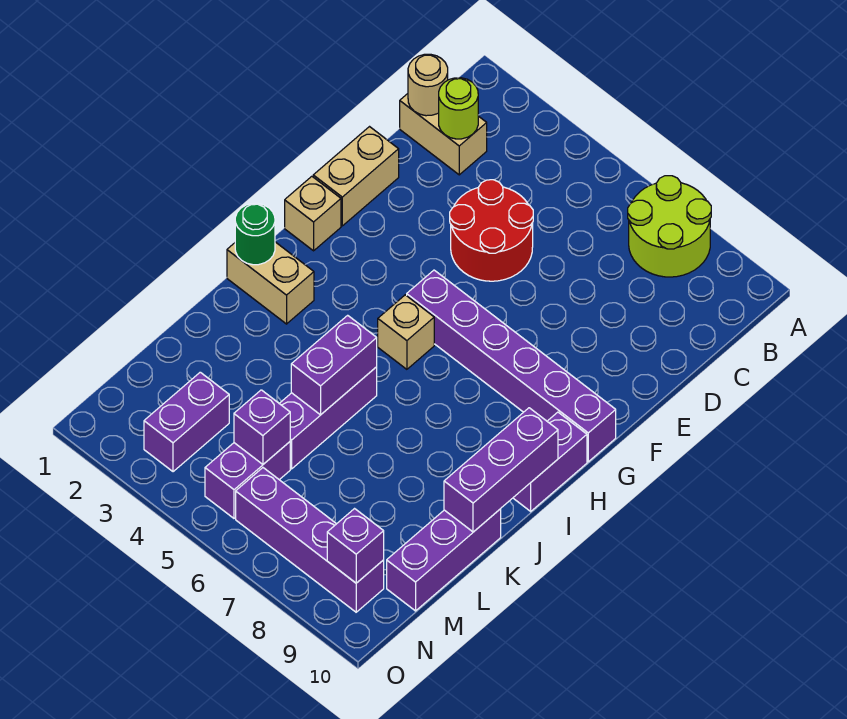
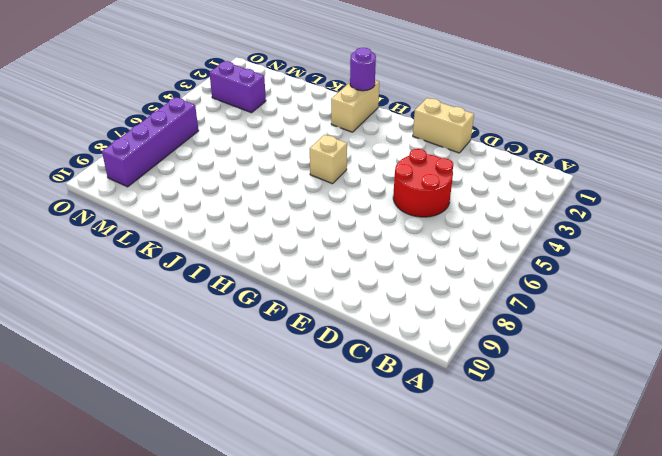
purple 1x1 round brick [350,48,376,91] -> green 1x1 round brick [235,203,275,265]
none -> lime 2x2 round brick [628,176,711,277]
none -> tan 1x2 brick [400,94,487,175]
none -> tan 1x1 brick [285,176,341,251]

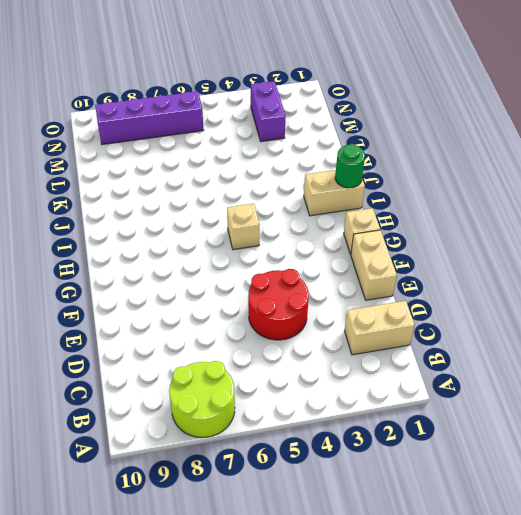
none -> purple 1x6 brick [407,270,616,462]
none -> purple 1x2 brick [513,412,587,511]
none -> purple 1x3 brick [279,367,377,469]

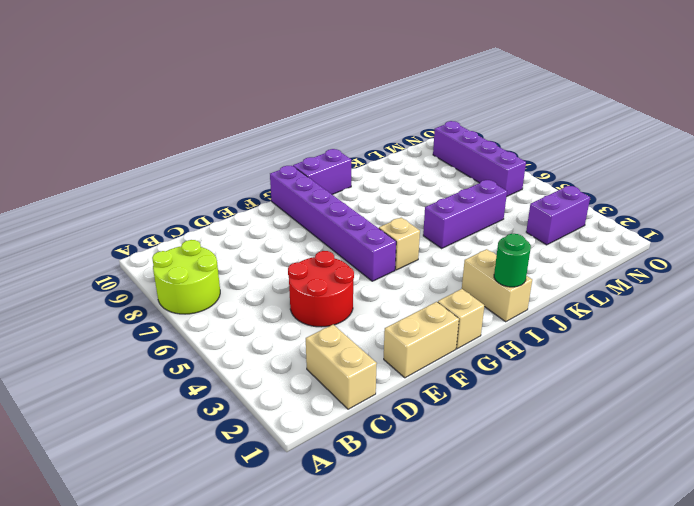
none -> purple 1x3 brick [387,509,501,611]
none -> purple 1x2 brick [205,442,290,518]
none -> tan 1x1 round brick [408,54,448,116]

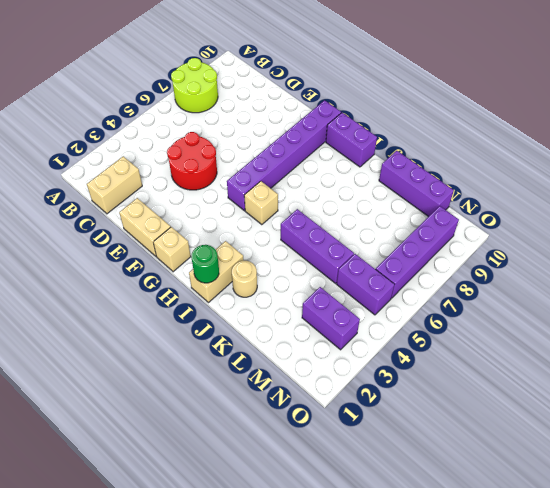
tan 1x1 round brick [232,261,257,297] -> tan 1x1 round brick moved to [408,54,448,116]
none -> lime 1x1 round brick [439,78,478,139]
none -> purple 1x3 brick [444,408,558,532]
none -> purple 1x2 brick [291,315,377,415]

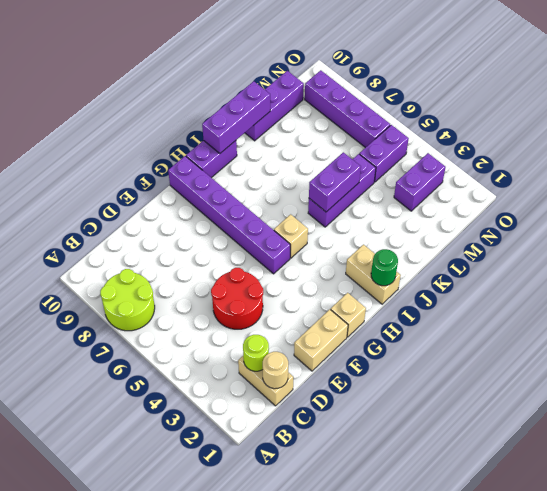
none -> purple 1x1 brick [234,390,290,464]
none -> purple 1x1 brick [327,509,384,583]

